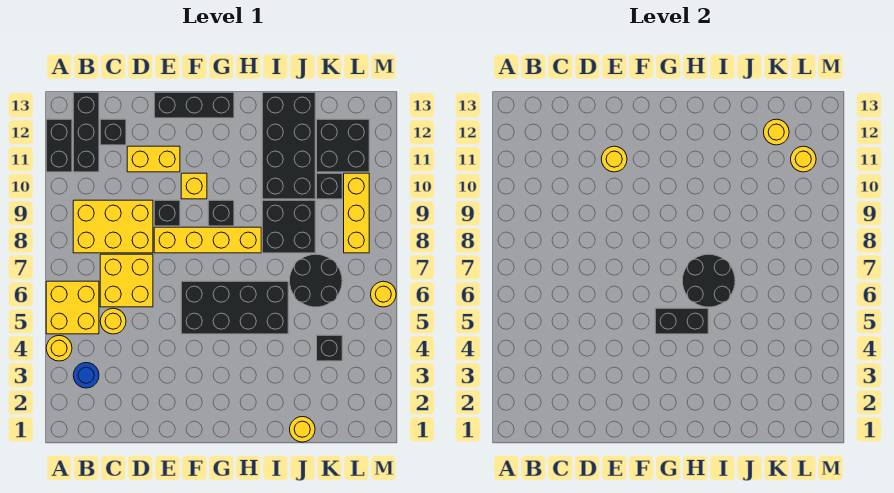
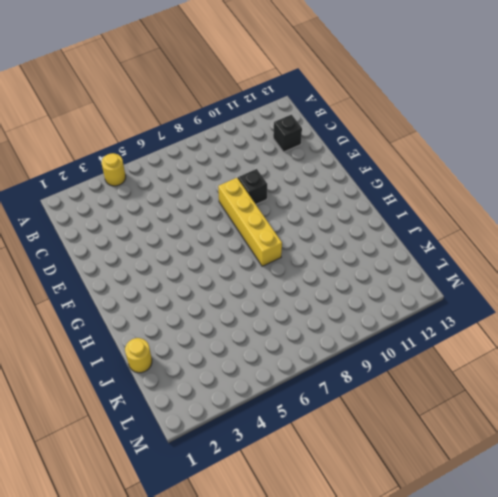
none -> yellow 2x2 brick [46,281,99,334]
none -> black 1x2 brick [46,119,72,172]
none -> blue 1x1 round brick [73,363,99,388]
none -> yellow 2x3 brick [73,200,153,253]

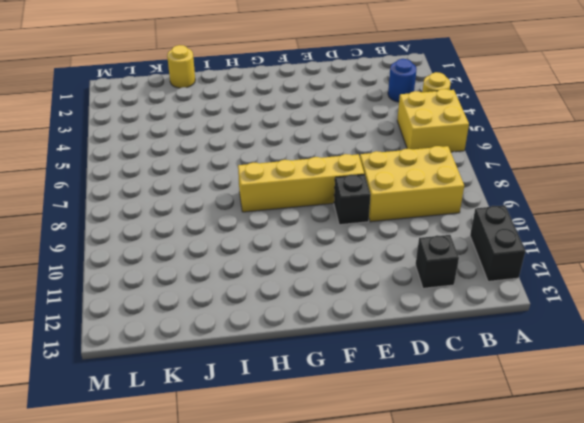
none -> black 1x3 brick [73,92,99,172]
none -> yellow 1x1 round brick [100,308,126,334]
none -> yellow 2x2 brick [100,254,153,307]
none -> yellow 1x2 brick [127,146,180,172]

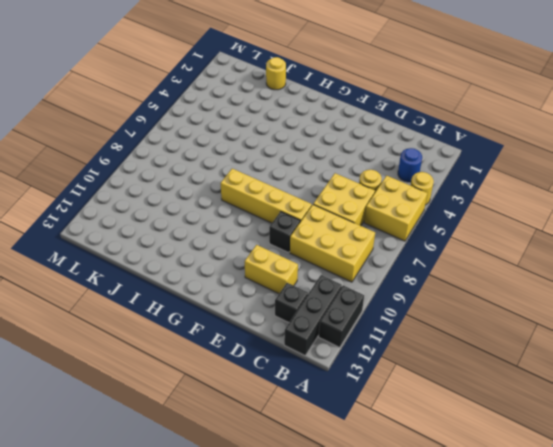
none -> black 1x3 brick [154,92,234,118]
none -> black 2x4 brick [181,281,288,334]
none -> yellow 1x1 brick [181,173,207,199]
none -> black 1x1 brick [208,200,234,226]

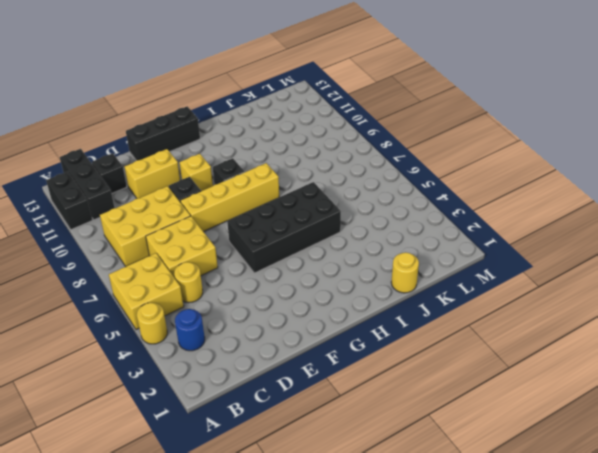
none -> black 2x2 brick [262,200,315,253]
none -> black 2x4 brick [262,92,315,199]
none -> black 2x2 round brick [290,254,342,307]
none -> black 1x1 brick [317,335,342,361]

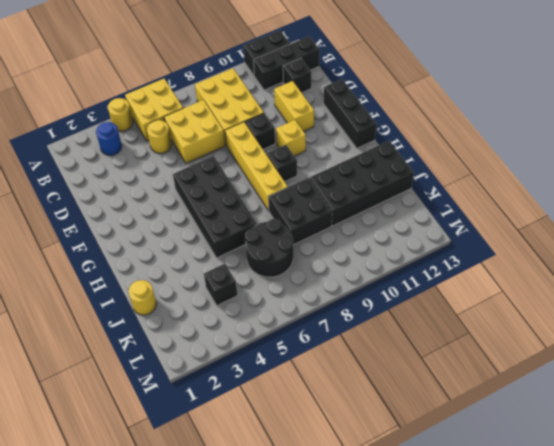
none -> black 1x1 brick [317,173,342,199]
none -> black 2x2 brick [317,119,369,172]
none -> yellow 1x3 brick [344,173,369,253]
none -> yellow 1x1 round brick [371,281,396,307]

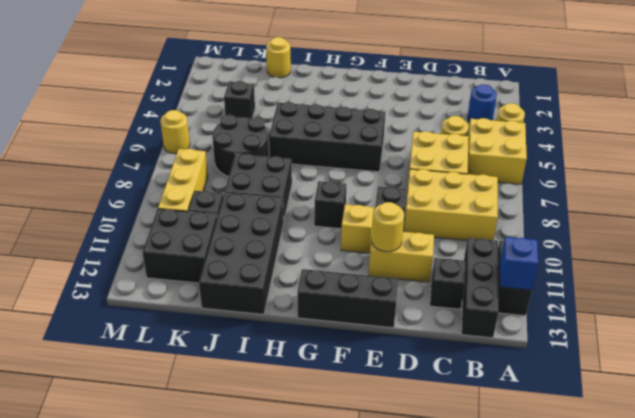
blue 1x1 brick [500,237,538,290] -> none
none -> yellow 1x4 brick [154,227,261,253]
none -> black 1x2 brick [655,308,708,334]
none -> black 2x2 round brick [682,254,735,307]
none -> yellow 1x1 round brick [764,119,789,145]

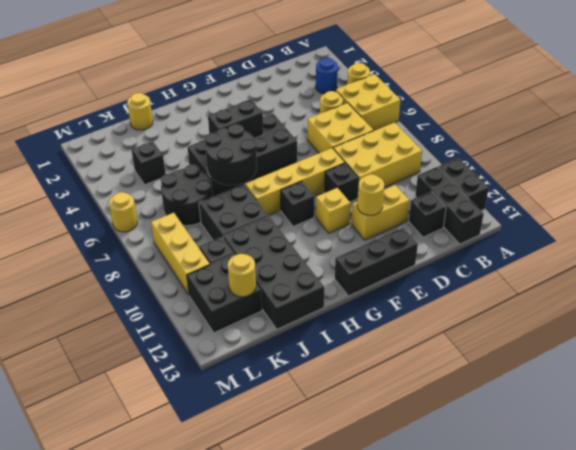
none -> yellow 1x1 round brick [791,146,816,172]

